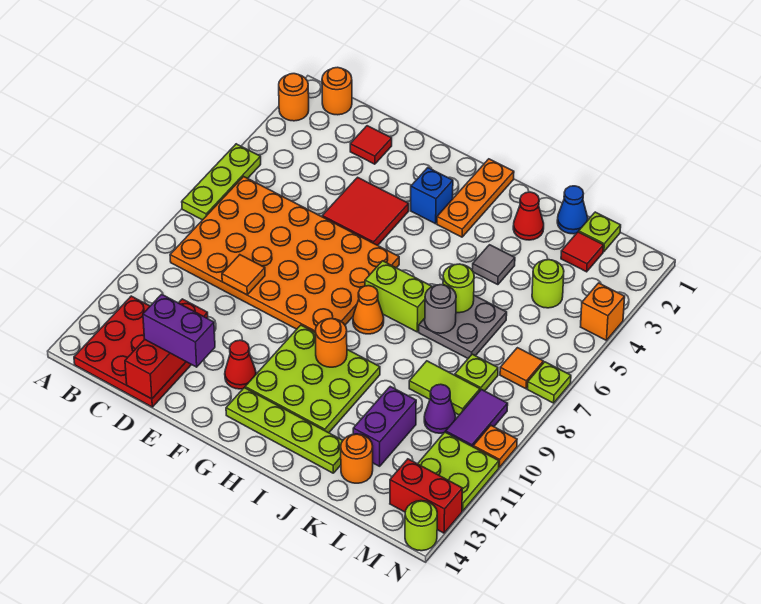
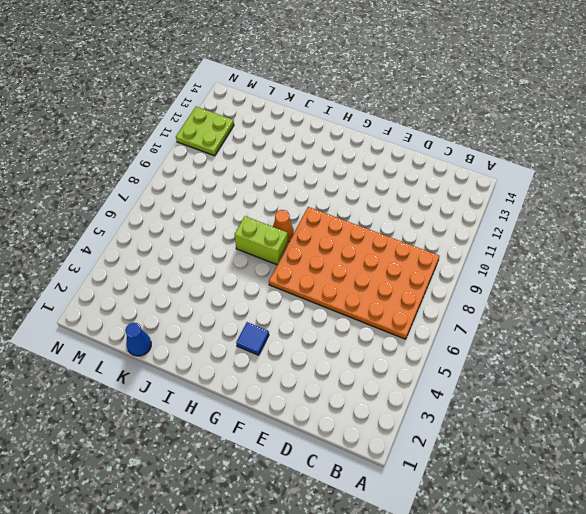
blue 1x1 tile [236,322,269,355] -> blue 1x1 brick [411,168,453,224]
none -> orange 1x1 round brick [279,74,309,121]
none -> lime 1x3 plate [182,144,261,220]
none -> orange 1x1 round brick [322,67,352,115]
none -> red 3x3 plate [74,296,191,407]

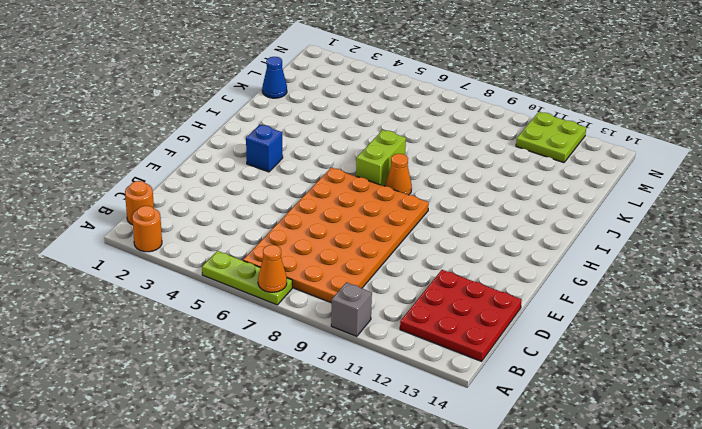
orange 1x1 cone [258,245,287,292] -> none
grey 1x1 brick [331,282,372,336] -> none
none -> red 1x1 tile [350,126,392,164]
none -> red 2x2 tile [322,177,409,245]
none -> red 1x1 cone [225,340,256,389]
none -> lime 3x3 plate [245,325,380,433]

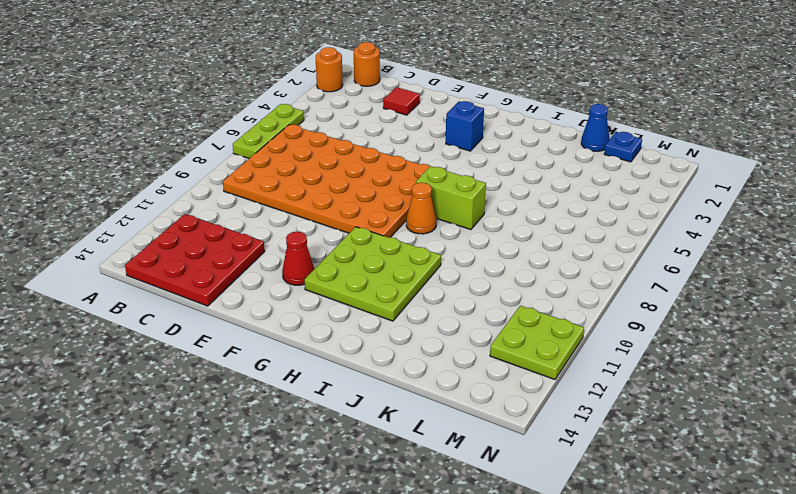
blue 1x1 plate [604,132,642,162] -> lime 1x1 plate [579,212,621,252]
none -> red 2x2 tile [322,177,409,245]
none -> lime 1x4 plate [226,388,343,473]
none -> orange 1x3 plate [437,159,514,237]
none -> red 1x1 cone [513,192,544,240]

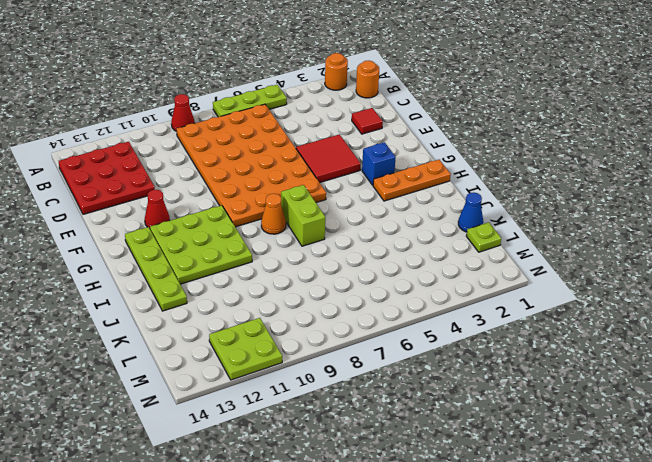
red 1x1 cone [171,94,195,131] -> red 1x1 cone moved to [513,192,544,240]
none -> grey 1x1 tile [472,245,515,285]
none -> grey 2x2 plate [419,295,507,358]
none -> lime 1x2 tile [409,361,480,415]
none -> purple 1x2 brick [353,387,416,466]

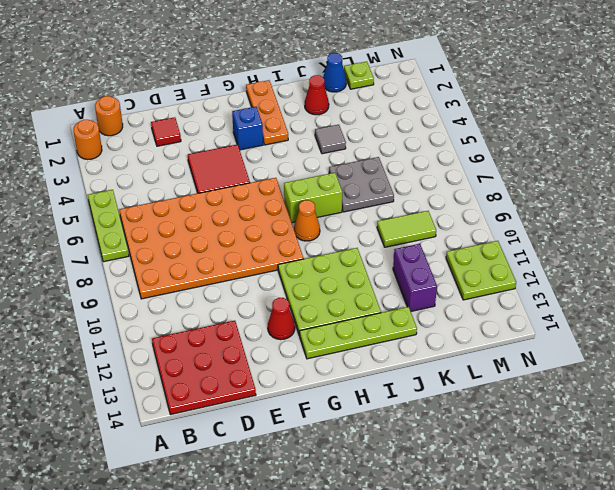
none -> orange 1x1 round brick [341,434,373,483]
none -> red 1x1 tile [561,232,604,272]
none -> lime 1x1 round brick [532,260,564,308]
none -> lime 1x1 plate [455,354,498,391]

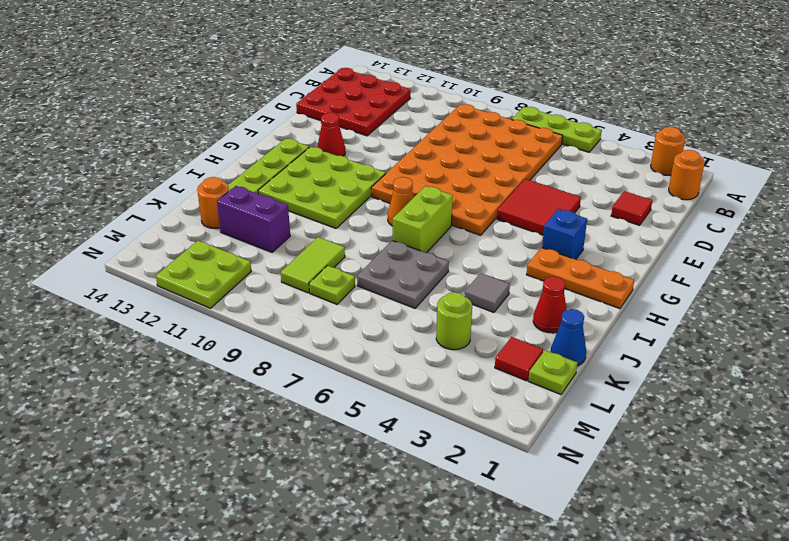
none -> purple 1x1 cone [424,384,456,433]
none -> orange 1x1 tile [500,348,543,389]
none -> purple 1x2 tile [446,390,508,447]
none -> red 1x2 brick [390,459,462,533]

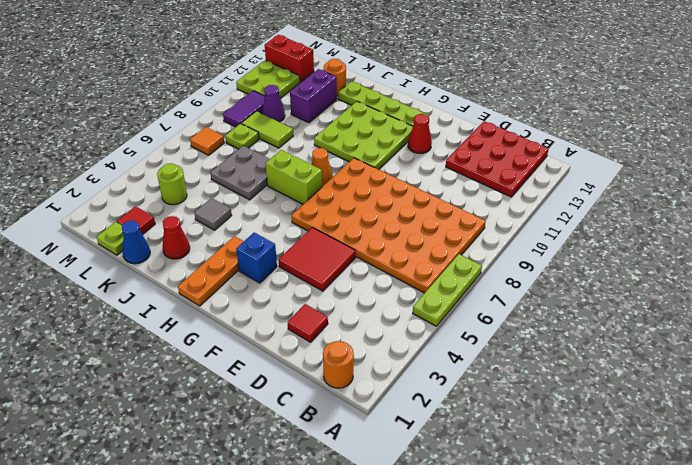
none -> orange 1x1 round brick [279,74,309,121]
none -> orange 1x1 brick [581,283,625,340]
none -> lime 1x1 plate [527,362,571,403]
none -> orange 1x1 plate [473,426,517,467]

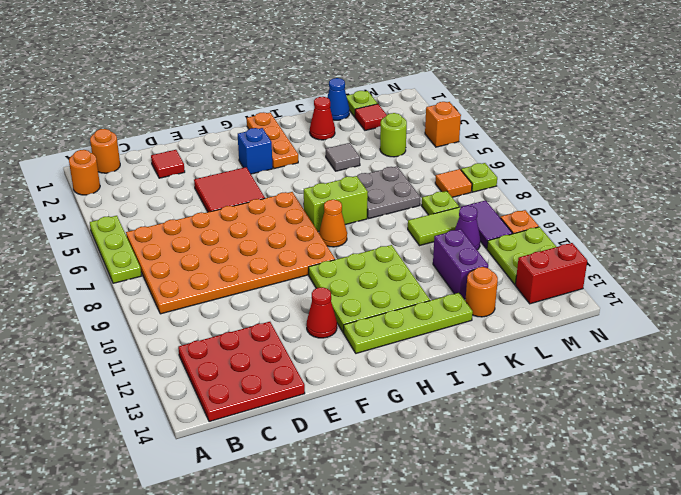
none -> lime 1x1 round brick [405,501,437,551]
none -> orange 1x1 tile [222,255,265,295]
none -> red 1x3 brick [125,299,208,399]
none -> orange 1x1 round brick [315,319,347,367]

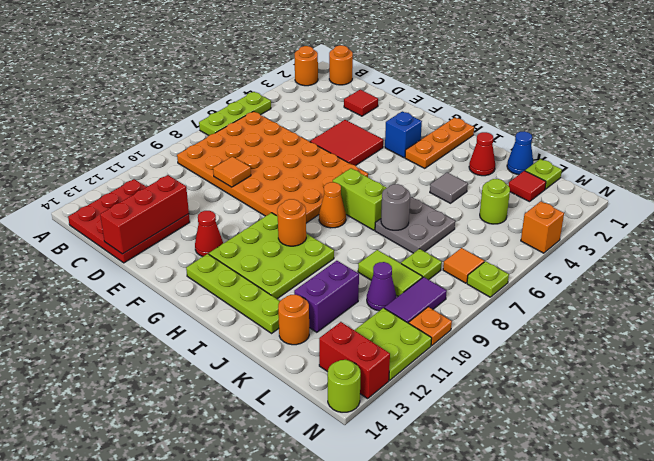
none -> lime 1x1 round brick [443,264,474,313]
none -> purple 1x2 brick [143,294,215,367]

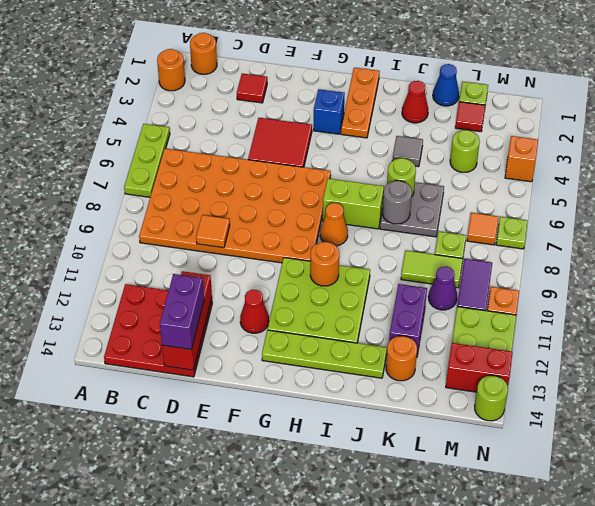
purple 1x2 brick [160,274,204,350] -> purple 1x2 brick turned to [143,294,215,367]

